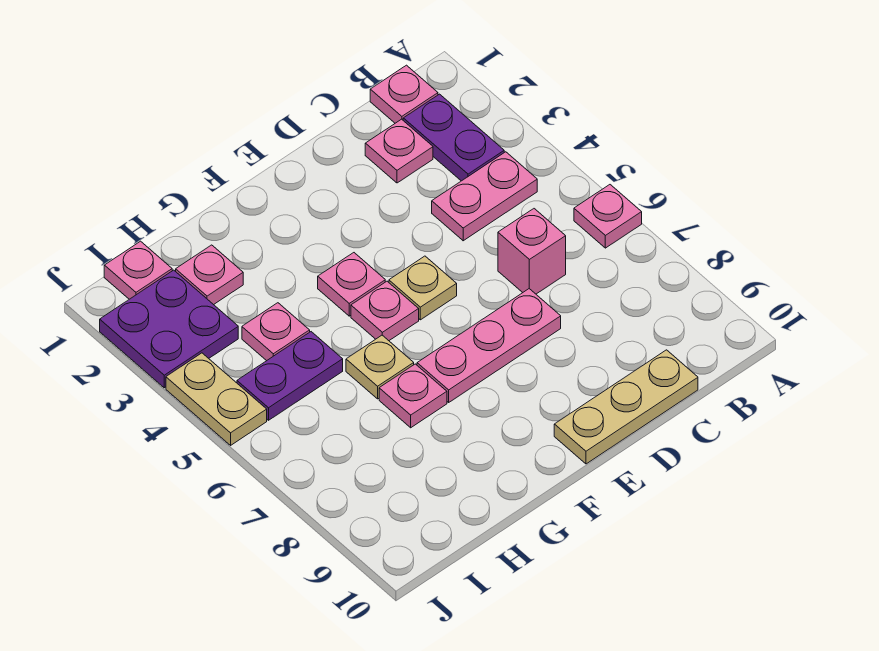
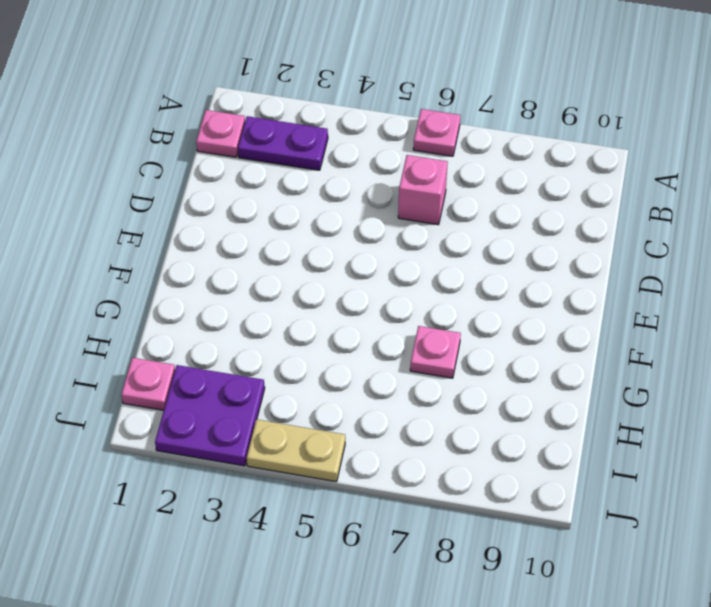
none -> pink 1x2 plate [432,152,537,241]
none -> pink 1x1 plate [365,119,433,183]
none -> tan 1x3 plate [554,350,698,464]

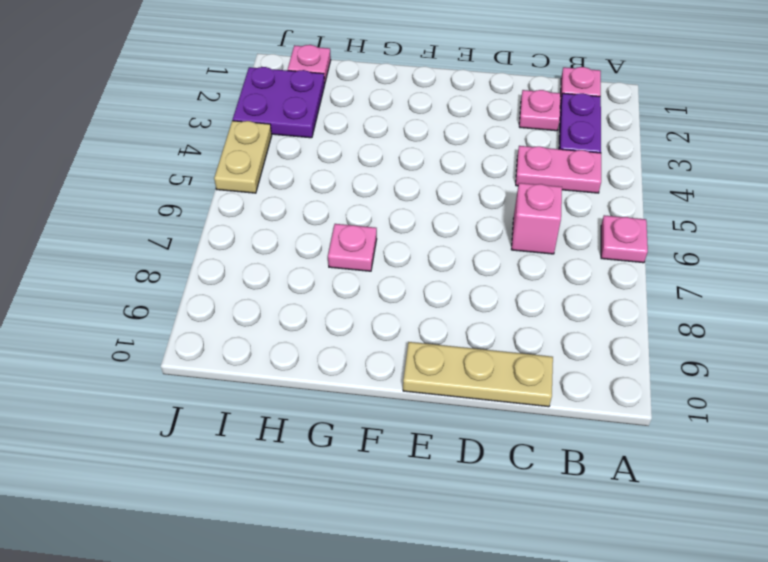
none -> pink 1x3 plate [417,289,561,402]
none -> tan 1x1 plate [389,256,457,320]
none -> pink 1x1 plate [318,253,385,316]

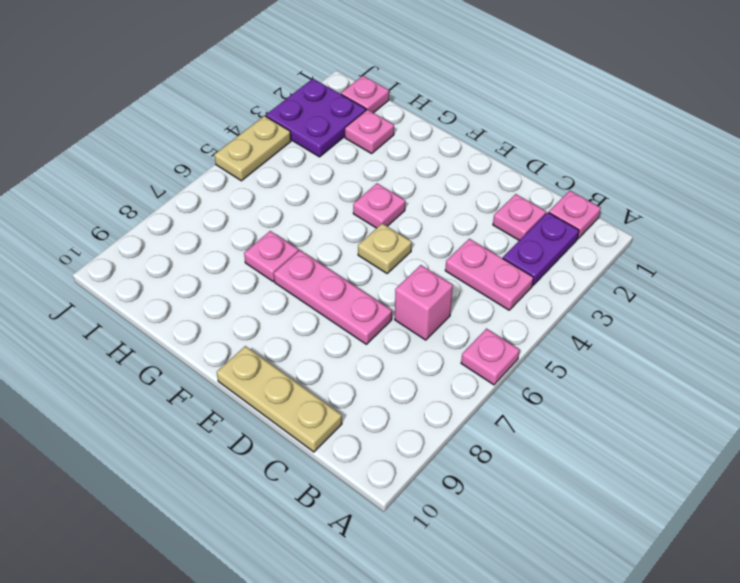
none -> pink 1x1 plate [351,281,419,341]
none -> tan 1x1 plate [346,335,414,399]
none -> pink 1x1 plate [242,303,310,361]

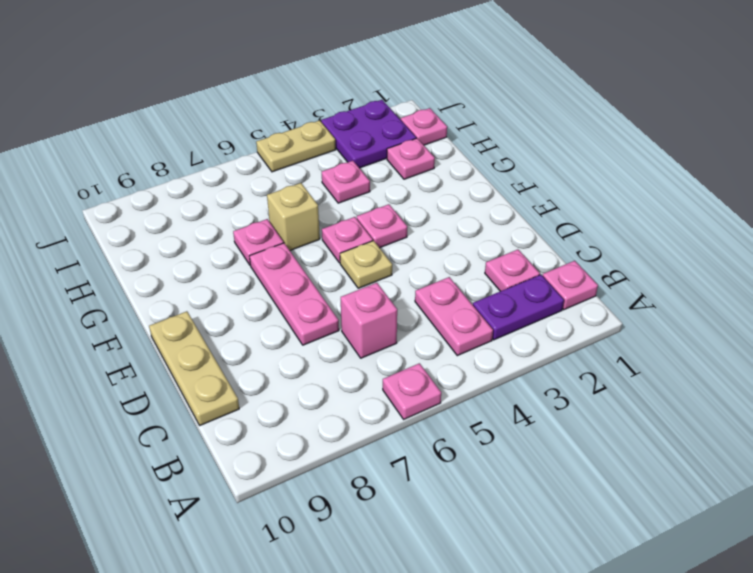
tan 1x1 brick [267,183,320,250] -> tan 1x1 plate [346,335,414,399]
none -> purple 1x2 plate [237,332,343,420]

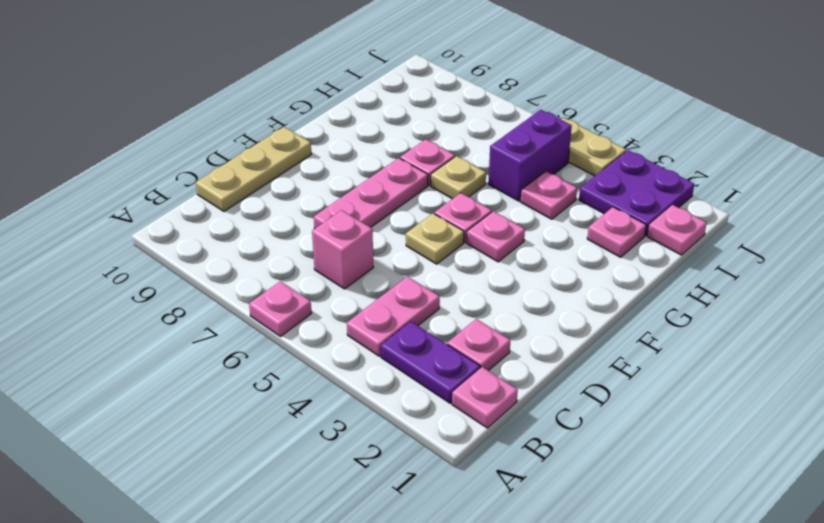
purple 1x2 brick [488,110,572,201] -> purple 1x2 plate [237,332,343,420]

